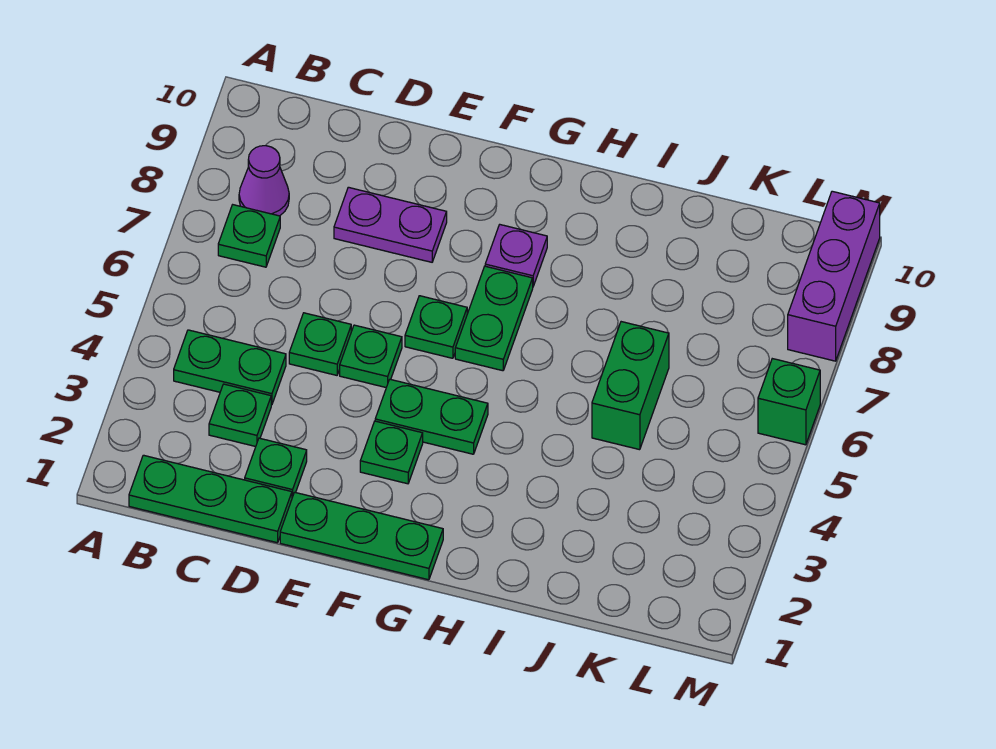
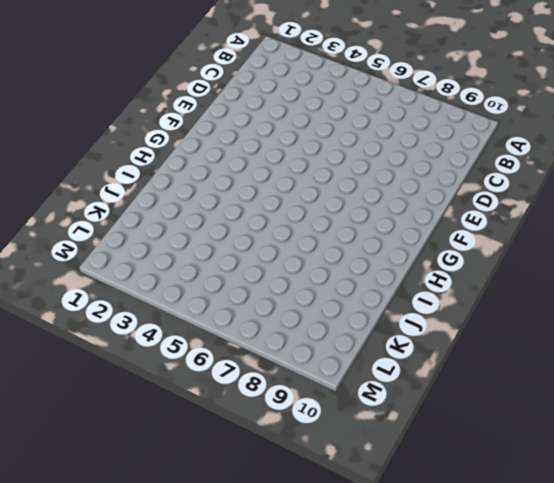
none -> green 1x3 plate [129,455,292,543]
none -> green 1x2 plate [174,330,286,405]
none -> green 1x1 plate [218,205,280,267]

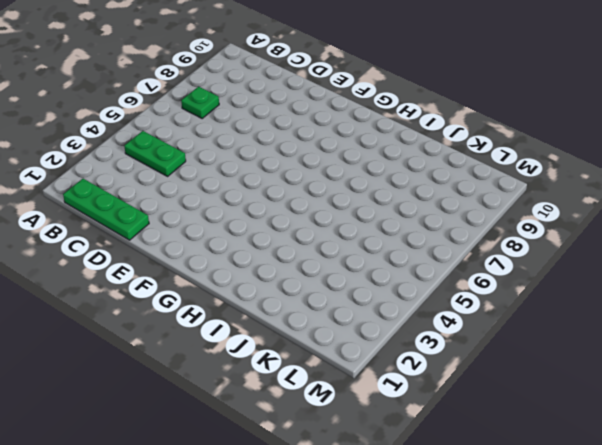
none -> purple 1x1 cone [239,146,289,216]
none -> green 1x1 plate [209,384,271,447]
none -> green 1x1 plate [245,438,307,497]

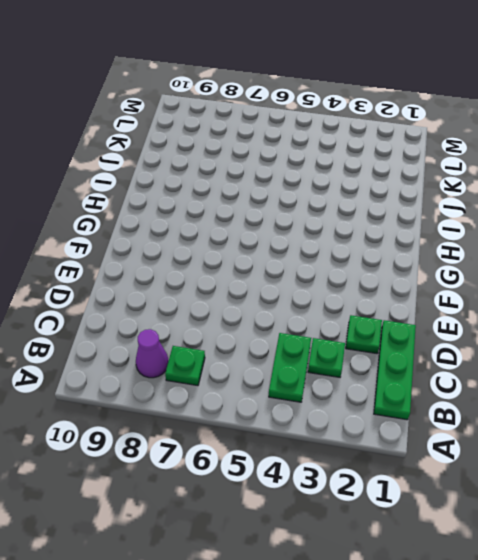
none -> green 1x1 plate [289,313,351,375]
none -> purple 1x2 plate [334,187,447,262]
none -> green 1x3 plate [280,492,443,580]

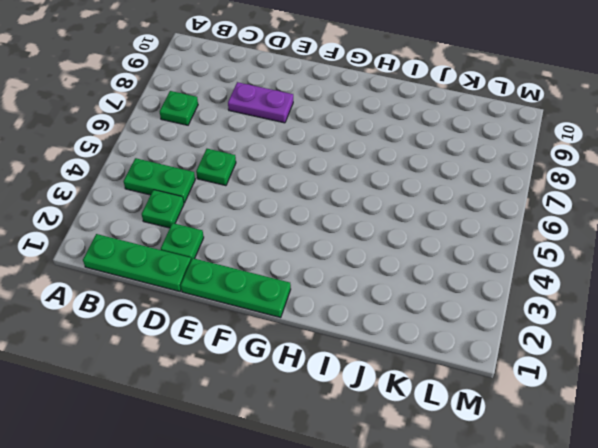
none -> purple 1x1 cone [239,146,289,216]
none -> green 1x1 plate [340,325,402,387]
none -> green 1x1 plate [360,421,423,484]

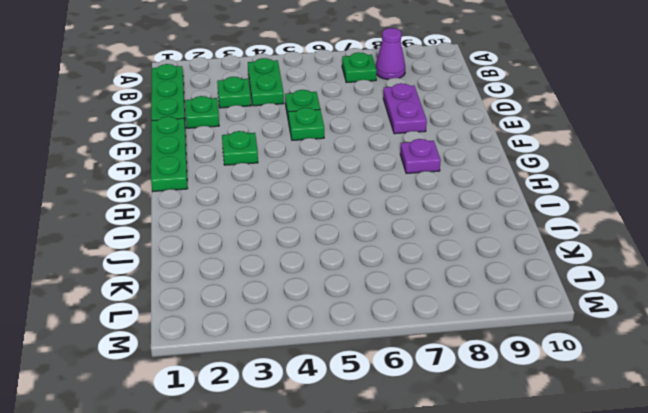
none -> green 1x2 plate [375,379,488,454]
none -> green 1x1 plate [405,296,467,358]
none -> green 1x2 plate [455,266,533,371]

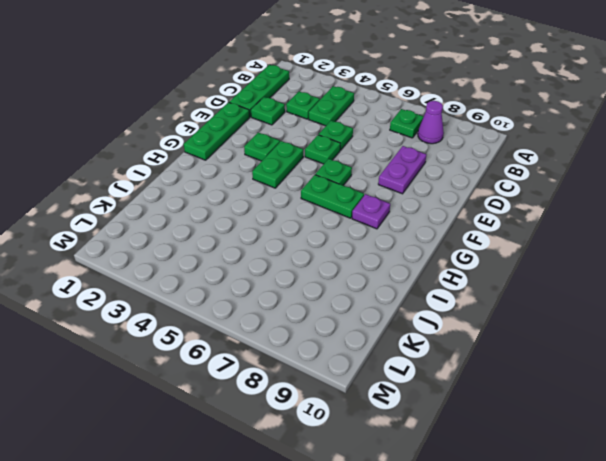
none -> green 1x2 brick [592,322,669,450]
none -> green 1x1 brick [758,359,820,445]
none -> purple 1x3 brick [788,191,880,361]

